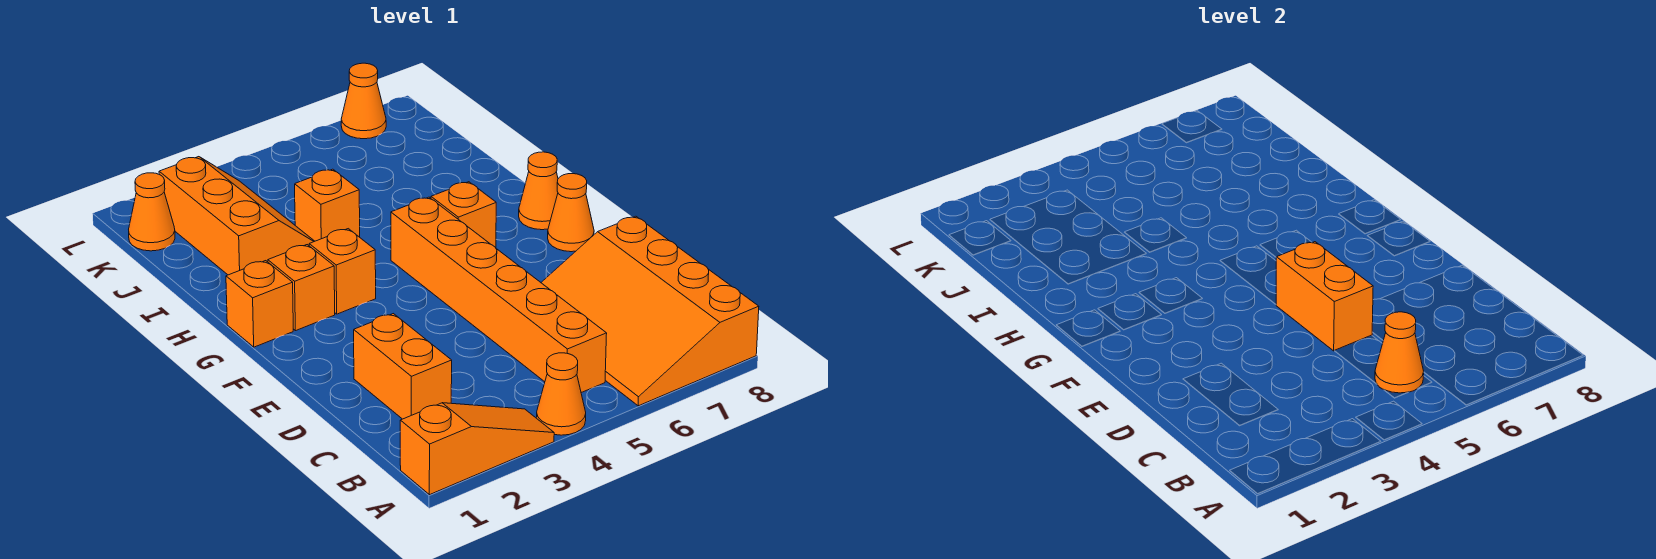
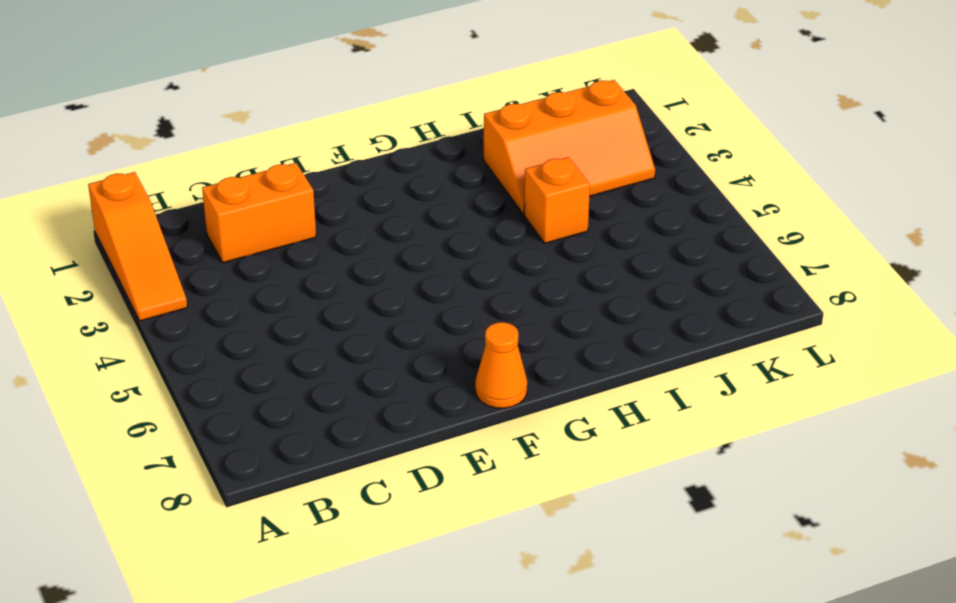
none -> orange 1x1 cone [536,353,586,435]
none -> orange 3x4 slope [541,216,759,406]
none -> orange 1x6 brick [391,197,607,393]

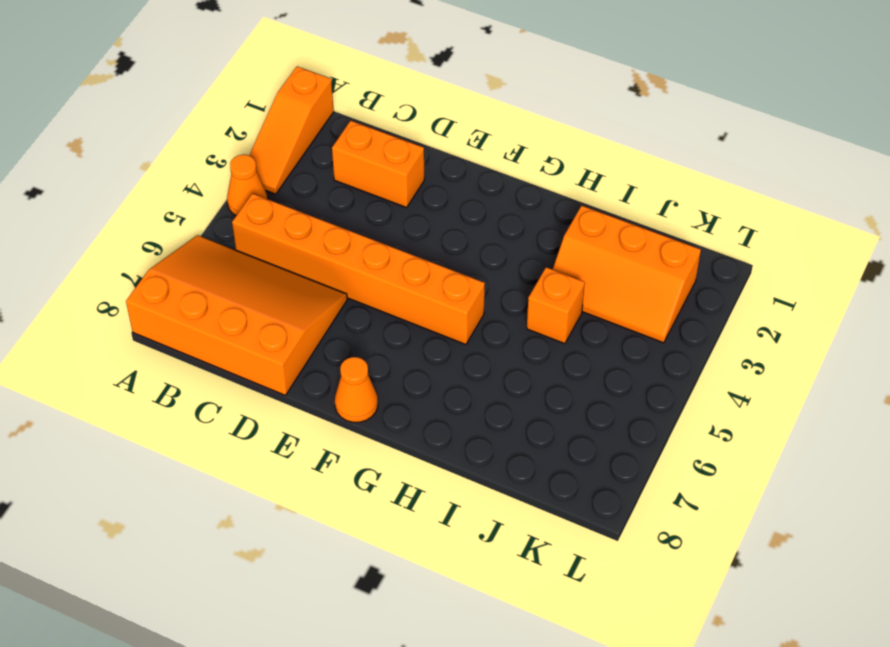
none -> orange 1x1 brick [226,261,293,347]
none -> orange 1x1 brick [268,245,335,331]
none -> orange 1x1 brick [309,229,376,314]

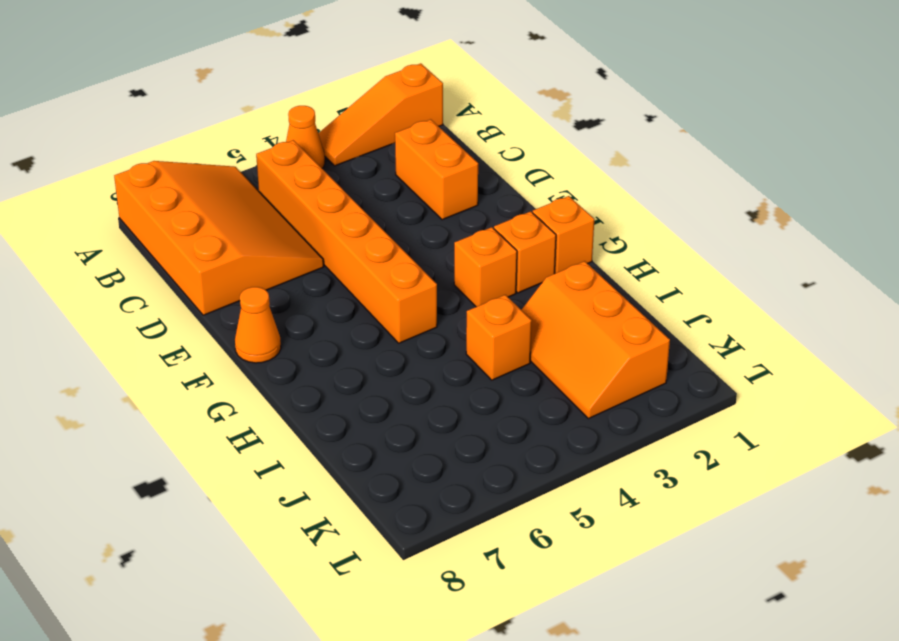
none -> orange 1x1 brick [431,182,496,248]
none -> orange 1x1 cone [519,152,558,230]
none -> orange 1x1 cone [129,173,175,251]

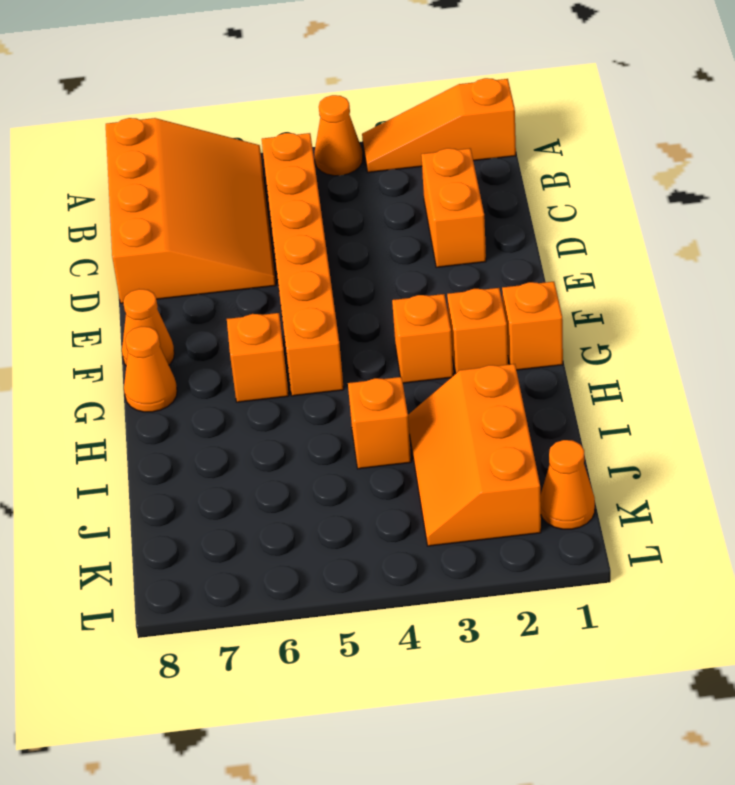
none -> orange 1x1 cone [341,63,386,139]
none -> orange 1x1 cone [1375,312,1424,393]
none -> orange 1x2 brick [1276,242,1373,351]

